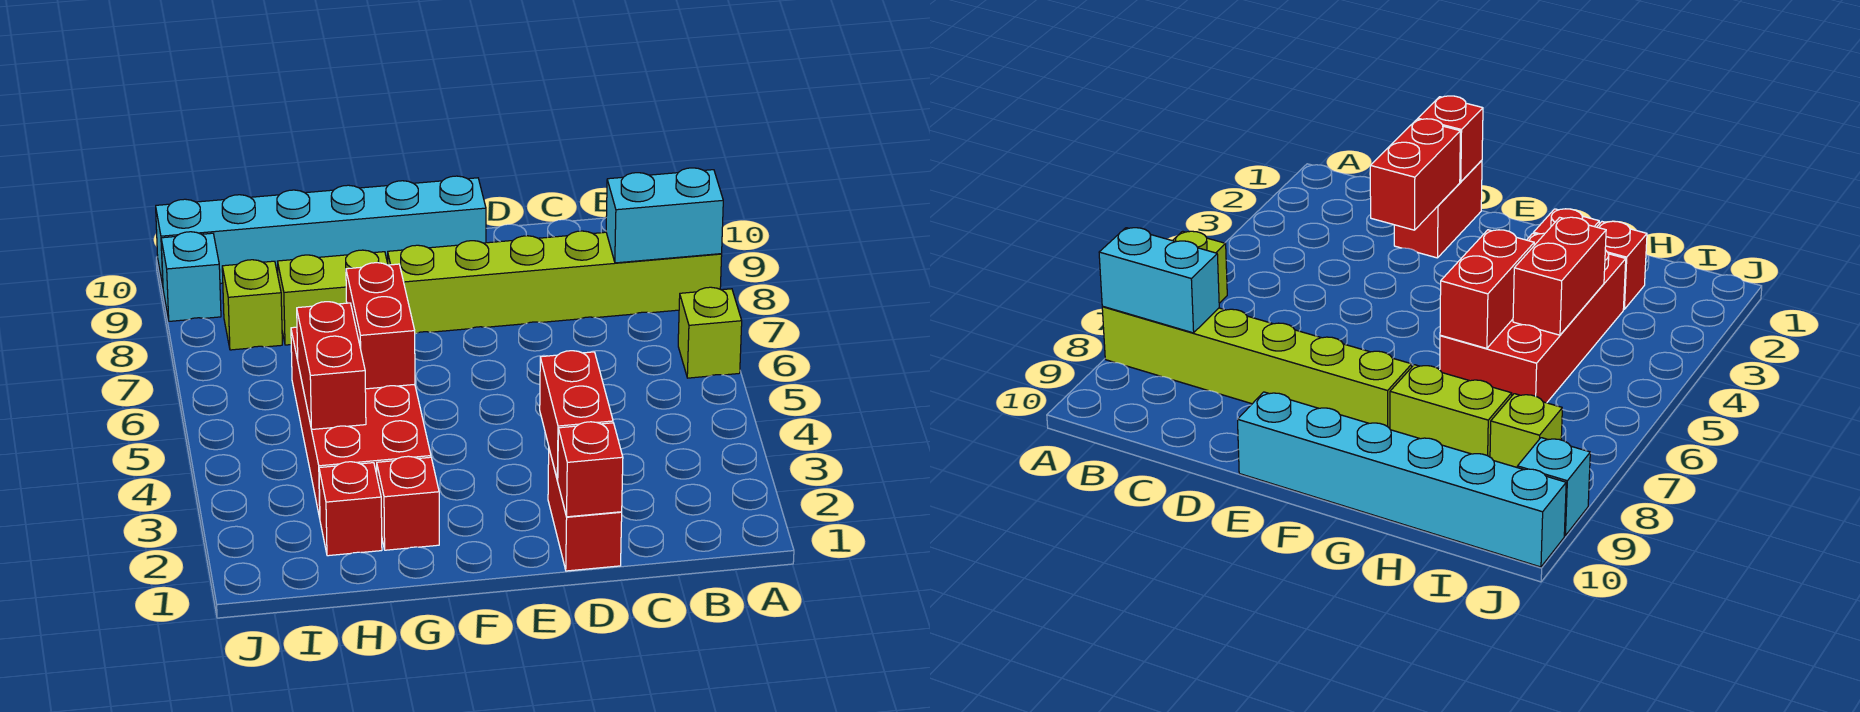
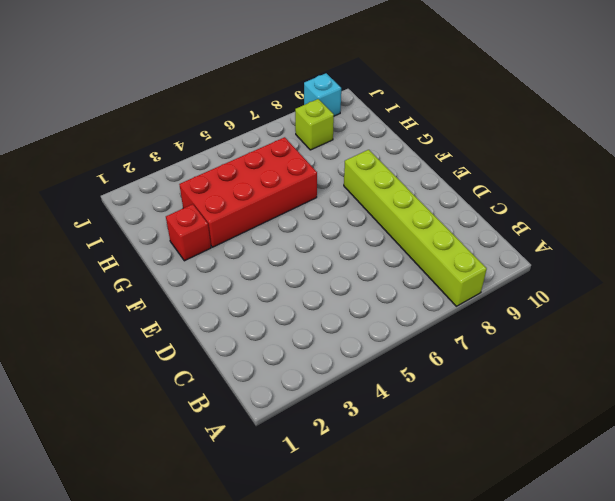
none -> lime 1x1 brick [678,287,742,378]
none -> red 1x2 brick [548,450,622,571]
none -> cyan 1x6 brick [156,176,486,286]

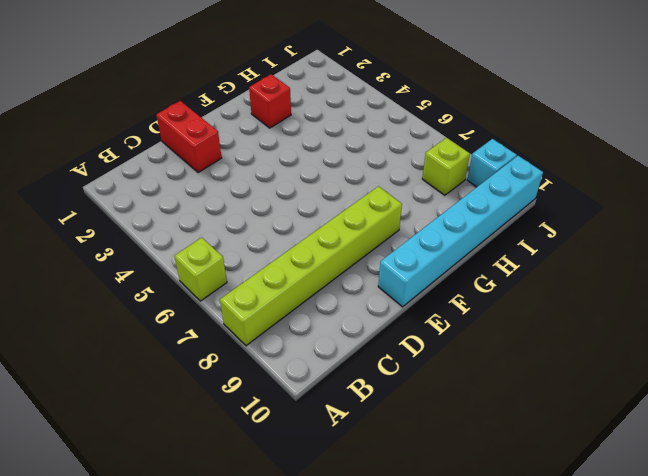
none -> red 2x4 brick [291,327,431,518]
none -> lime 1x2 brick [278,250,388,345]
none -> red 1x1 brick [319,462,382,556]

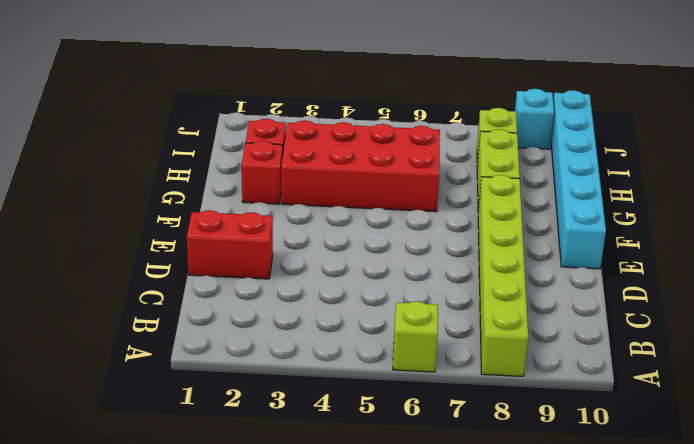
none -> cyan 1x2 brick [606,168,723,263]
none -> red 1x1 brick [558,422,623,517]
none -> red 1x2 brick [540,351,613,480]

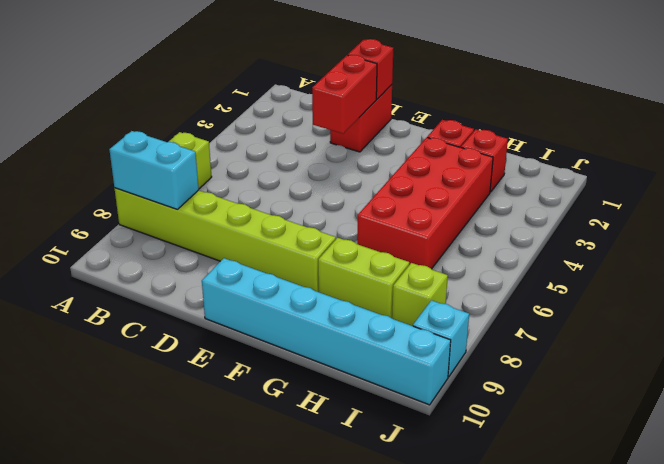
none -> red 1x2 brick [346,263,415,389]
none -> red 1x2 brick [297,302,366,429]

